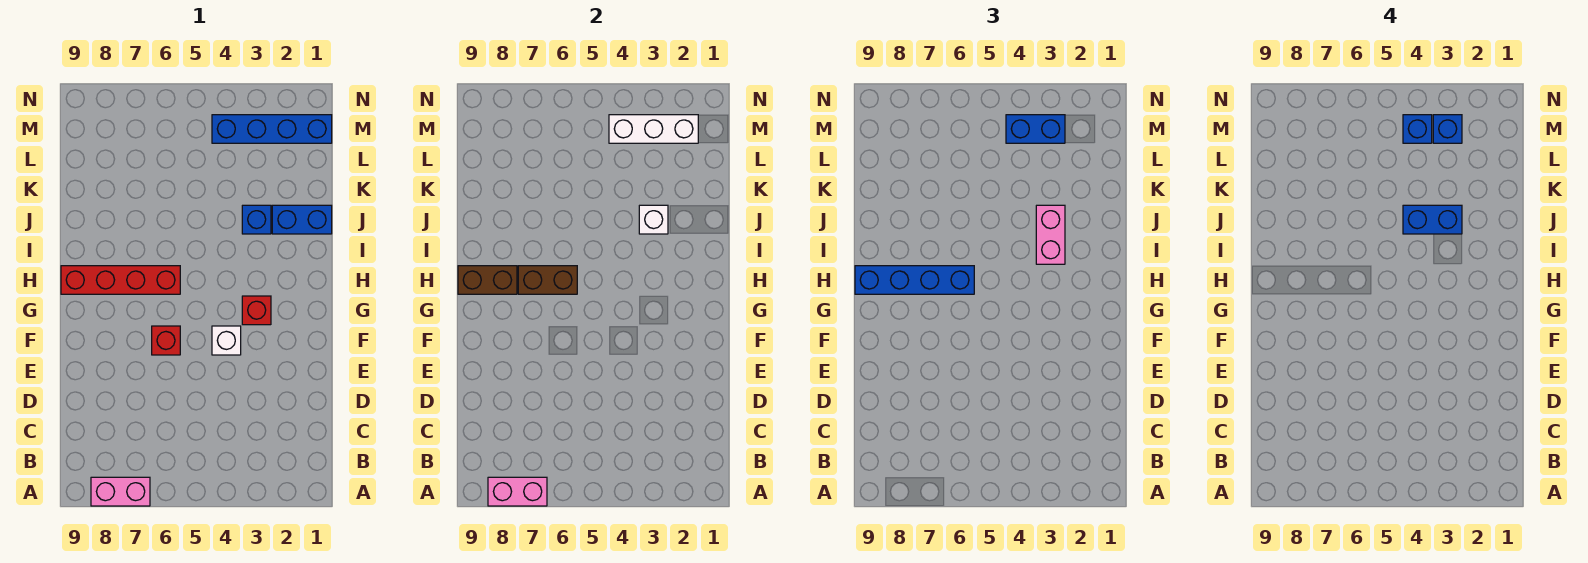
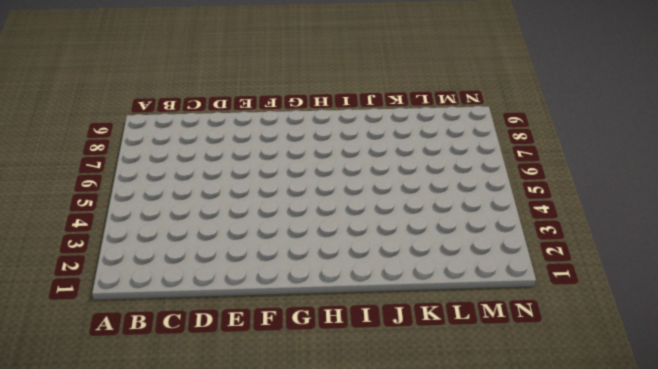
none -> pink 1x2 brick [91,477,150,506]
none -> white 1x1 brick [212,326,241,355]
none -> red 1x1 brick [152,326,180,355]

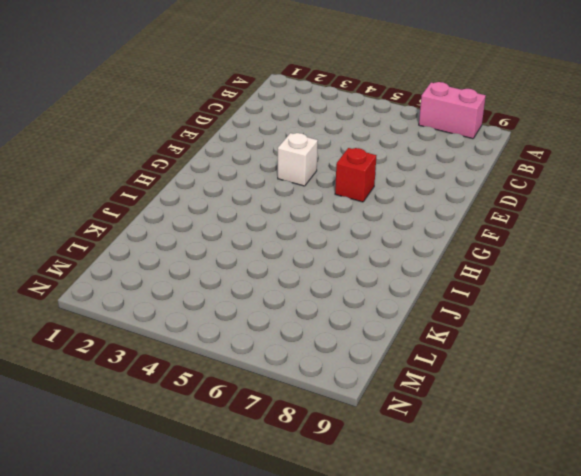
none -> red 1x1 brick [242,296,271,325]
none -> red 1x4 brick [61,266,180,294]
none -> blue 1x2 brick [272,205,332,234]

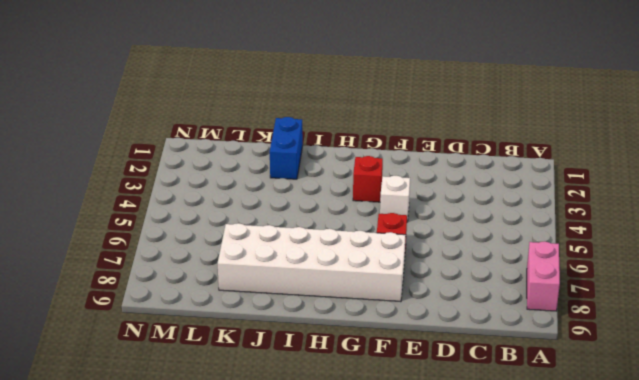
white 2x6 brick [218,223,406,302] -> red 1x4 brick [61,266,180,294]
none -> blue 1x1 brick [242,205,271,234]
none -> blue 1x4 brick [212,115,332,143]
none -> pink 1x2 brick [488,477,547,506]

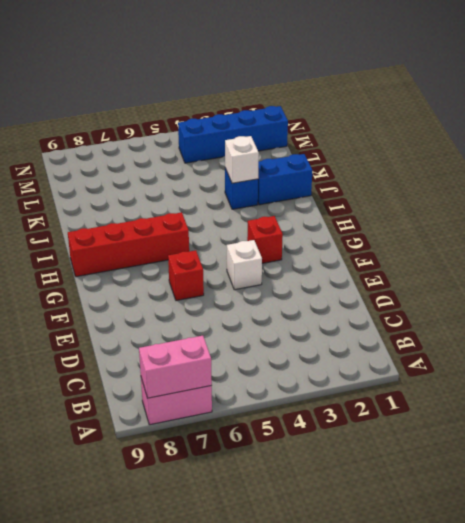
none -> brown 1x2 brick [518,266,577,294]
none -> brown 1x2 brick [458,266,517,294]
none -> white 1x3 brick [609,115,698,143]

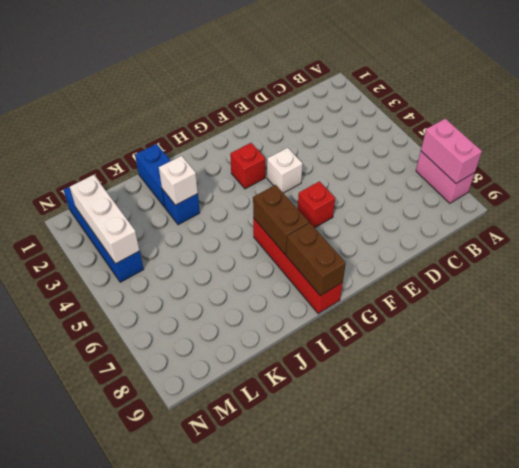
none -> blue 1x4 brick [855,266,974,294]
none -> pink 1x2 brick [1036,205,1065,264]
none -> blue 1x2 brick [1006,115,1065,143]

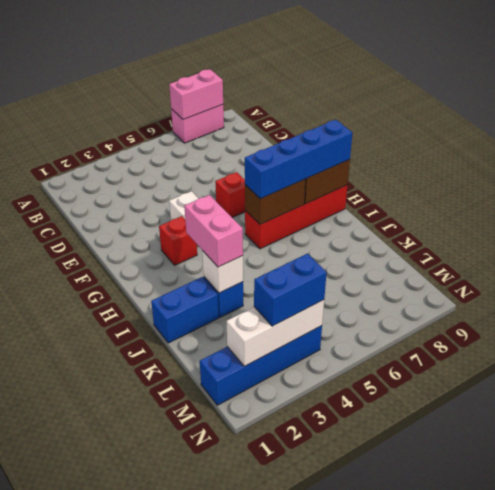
none -> blue 1x2 brick [1403,205,1462,234]
none -> blue 1x1 brick [1433,115,1462,143]
none -> blue 1x1 brick [1403,115,1432,143]

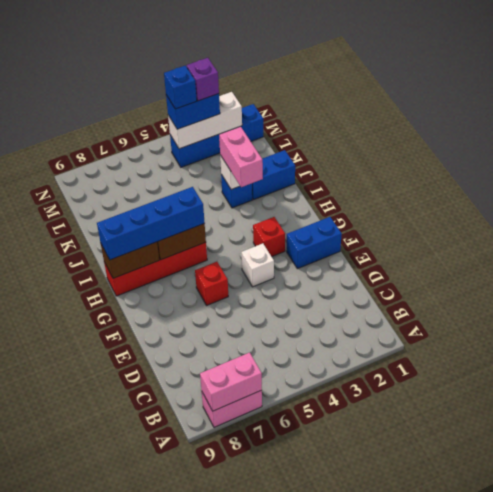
blue 1x2 brick [287,217,342,269] -> blue 1x2 brick moved to [1403,205,1462,234]
purple 1x1 brick [187,58,219,101] -> blue 1x1 brick [1433,115,1462,143]

